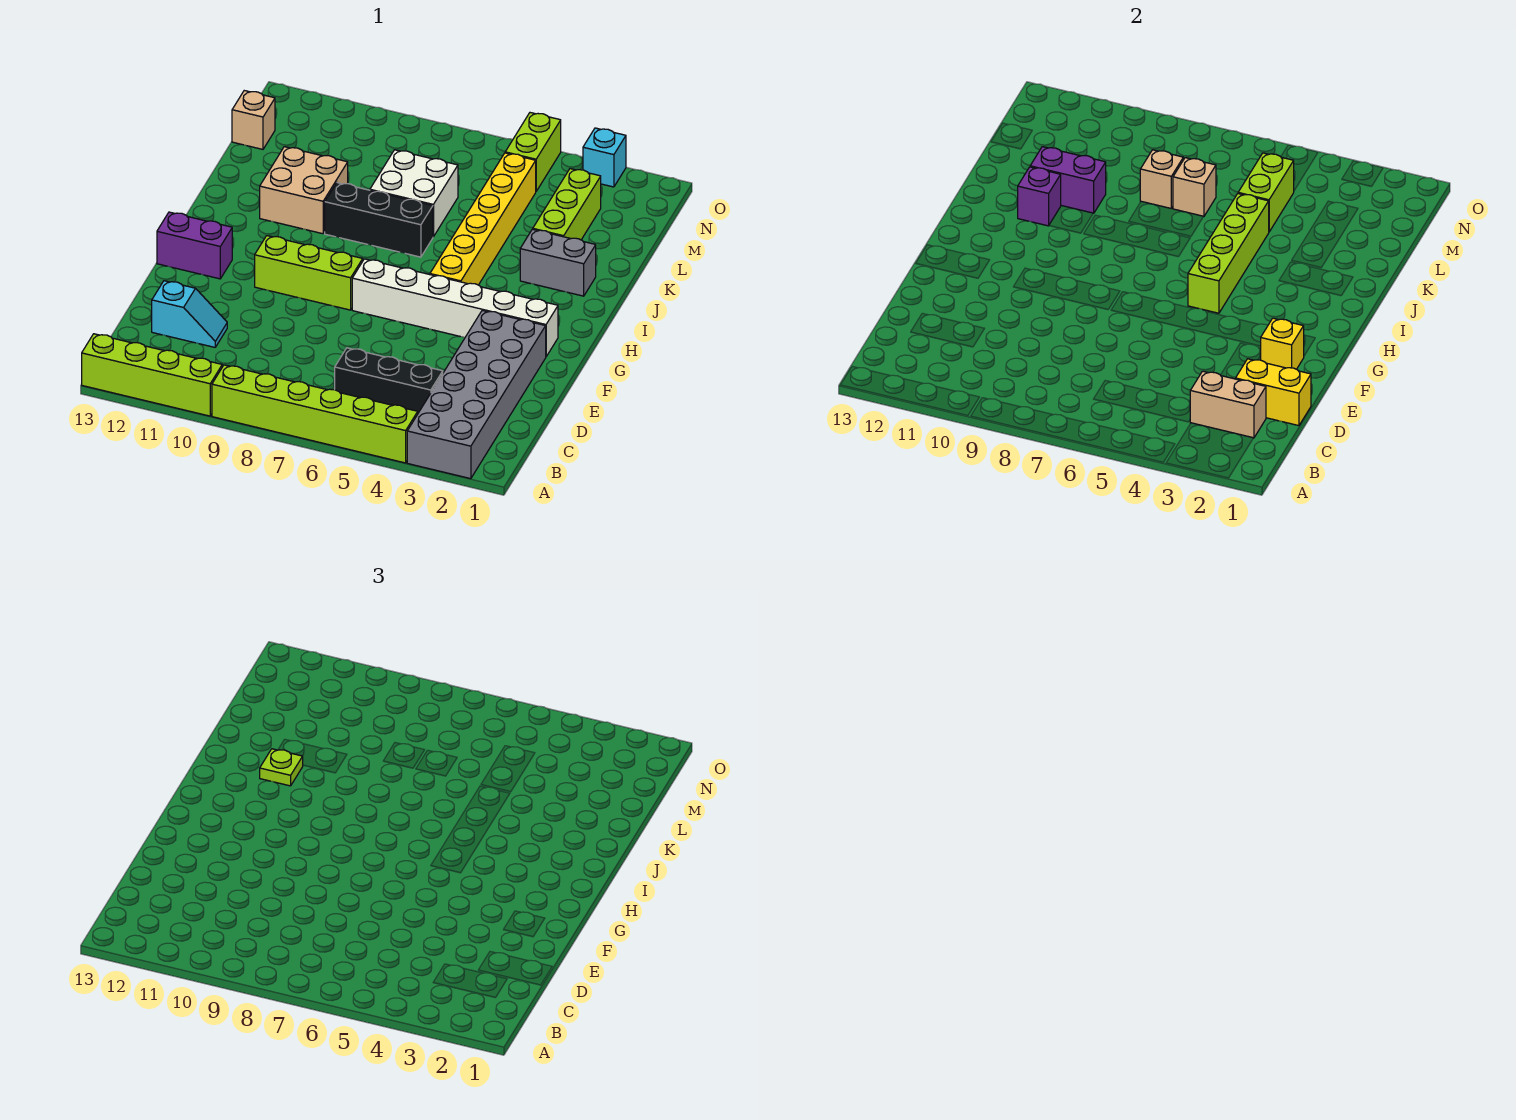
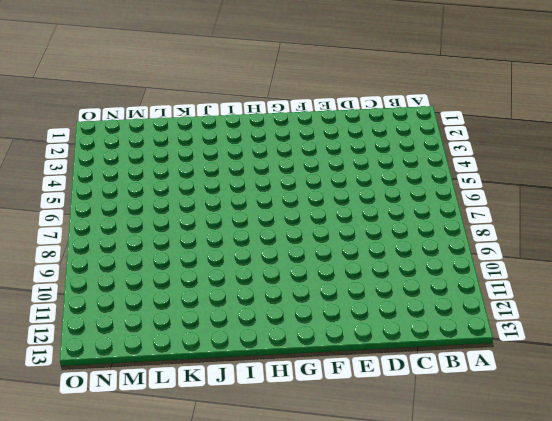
none -> grey 2x6 brick [407,310,546,479]
none -> lime 1x6 brick [212,365,418,463]
none -> lime 1x4 brick [82,334,222,416]

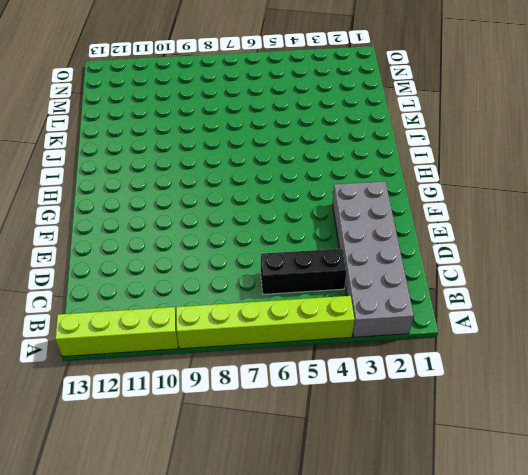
none -> cyan 1x2 slope [152,281,227,347]
none -> white 1x6 brick [352,259,558,356]
none -> lime 1x3 brick [255,236,363,310]

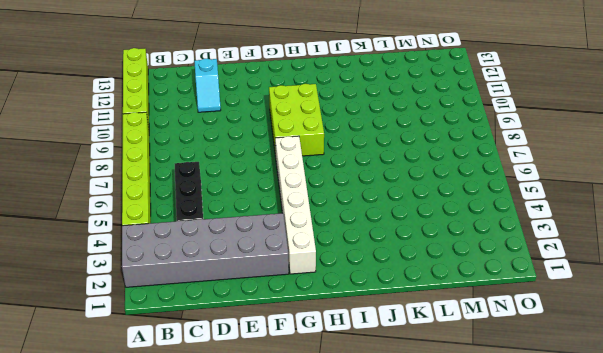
lime 2x3 brick [269,84,324,156] -> lime 1x3 brick [255,236,363,310]
none -> purple 1x2 brick [157,212,232,279]
none -> yellow 1x6 brick [430,153,536,285]
none -> grey 1x2 brick [520,229,596,296]

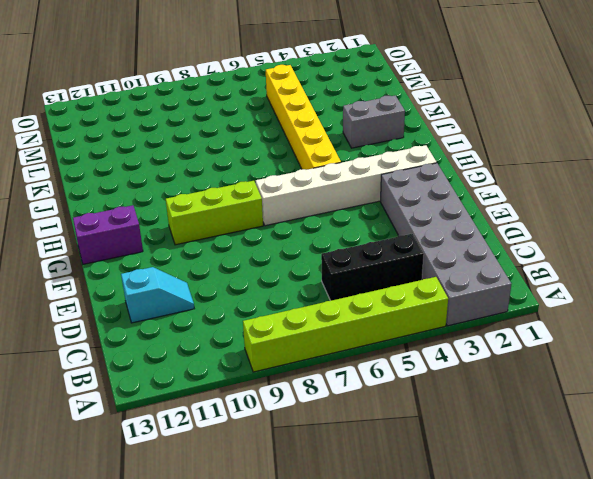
none -> lime 1x4 brick [82,334,222,416]
none -> black 1x3 brick [325,183,433,257]
none -> tan 2x2 brick [260,147,348,234]

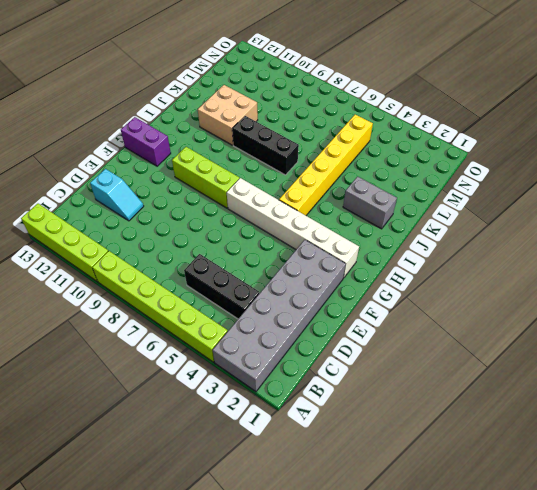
none -> lime 1x3 brick [533,169,601,240]
none -> white 2x2 brick [370,150,458,237]
none -> tan 1x1 brick [232,91,275,149]

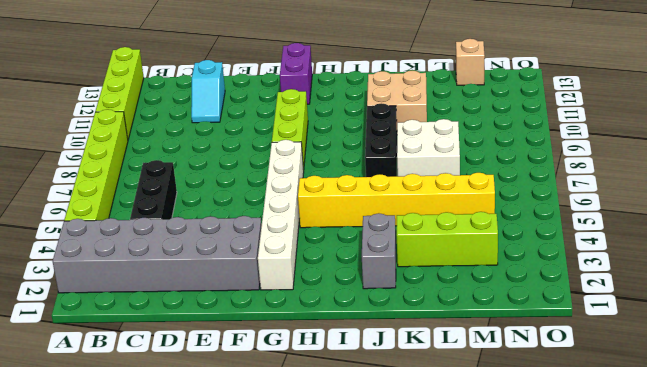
none -> lime 1x2 brick [505,113,561,191]
none -> cyan 1x1 brick [583,128,626,187]
none -> tan 1x2 brick [1190,371,1266,438]

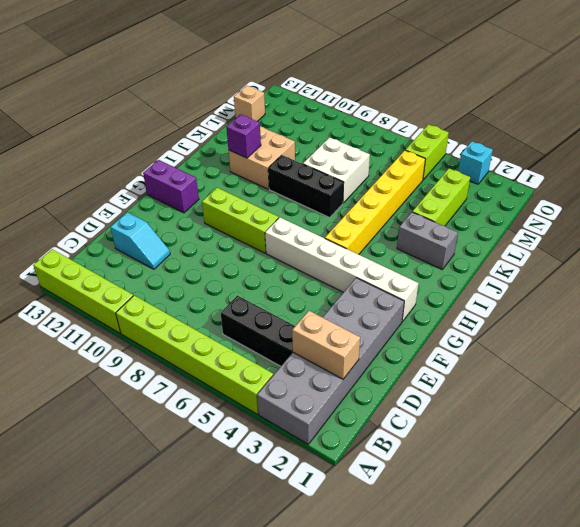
none -> yellow 1x2 brick [1236,359,1311,426]
none -> yellow 1x1 brick [1261,318,1304,369]
none -> lime 1x4 brick [1188,194,1269,313]

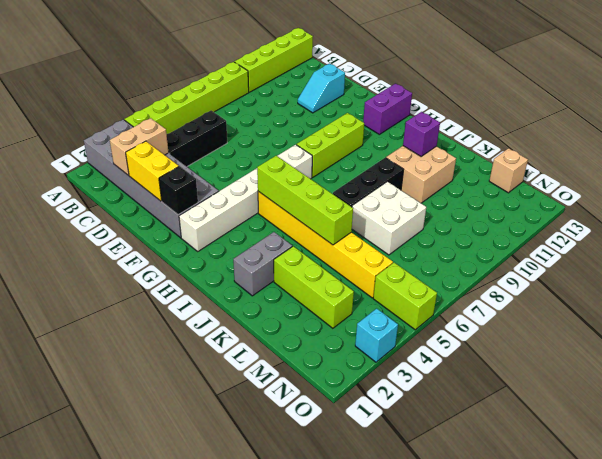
yellow 1x2 brick [126,141,179,201] -> yellow 1x2 brick turned to [1236,359,1311,426]
black 1x1 brick [159,166,198,215] -> yellow 1x1 brick [1261,318,1304,369]
none -> purple 1x2 brick [1030,147,1106,213]
none -> lime 1x2 brick [1238,153,1294,232]
none -> tan 1x1 brick [1173,158,1216,217]

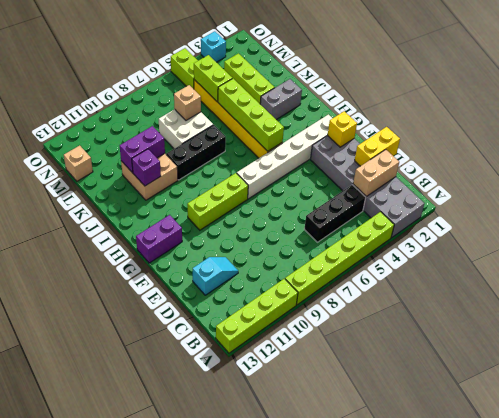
none -> tan 1x1 brick [1140,150,1183,208]
none -> lime 1x1 plate [260,749,303,786]

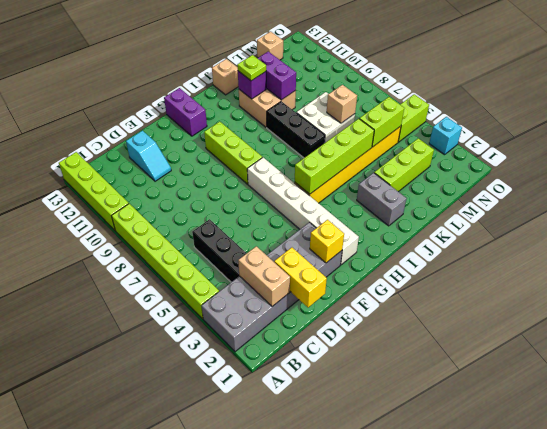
tan 1x1 brick [212,59,238,95] -> tan 1x1 brick moved to [1140,150,1183,208]

